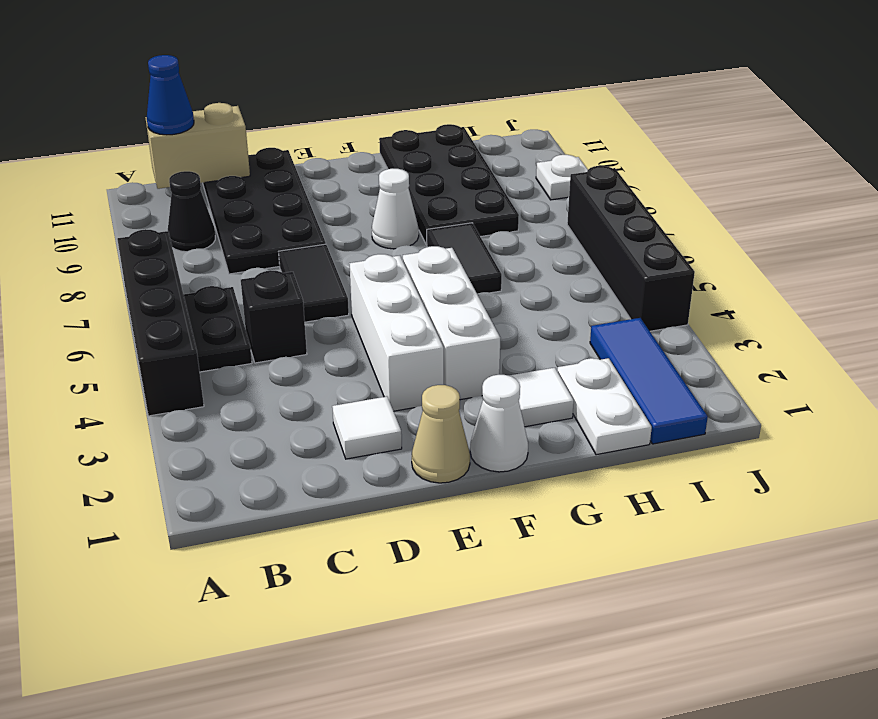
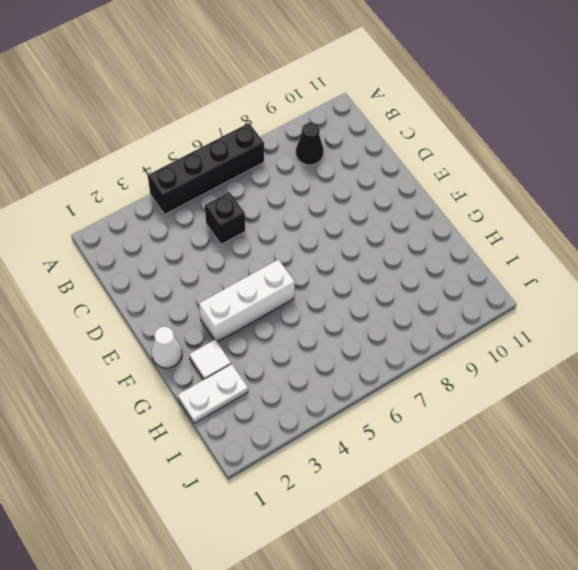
none -> black 1x2 plate [183,286,252,372]
none -> black 2x4 plate [203,148,326,274]
none -> white 1x1 tile [332,396,402,459]

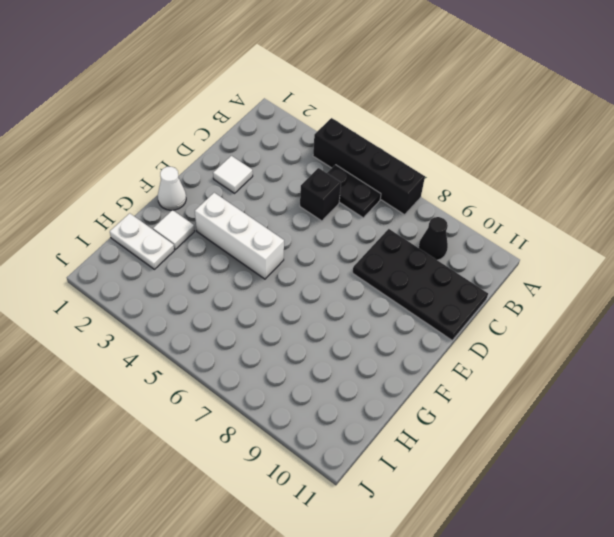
none -> black 1x2 tile [279,244,349,322]
none -> tan 1x1 cone [412,385,470,483]
none -> white 1x3 brick [349,254,444,411]

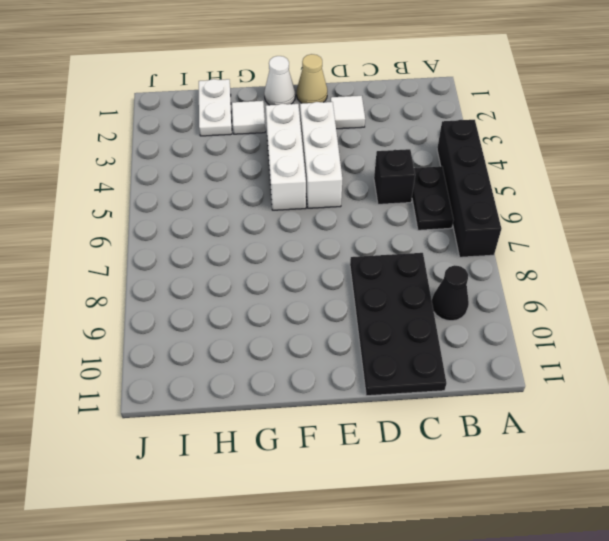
none -> black 1x2 tile [279,244,349,322]
none -> white 1x1 cone [372,169,419,249]
none -> black 1x2 tile [427,223,502,294]

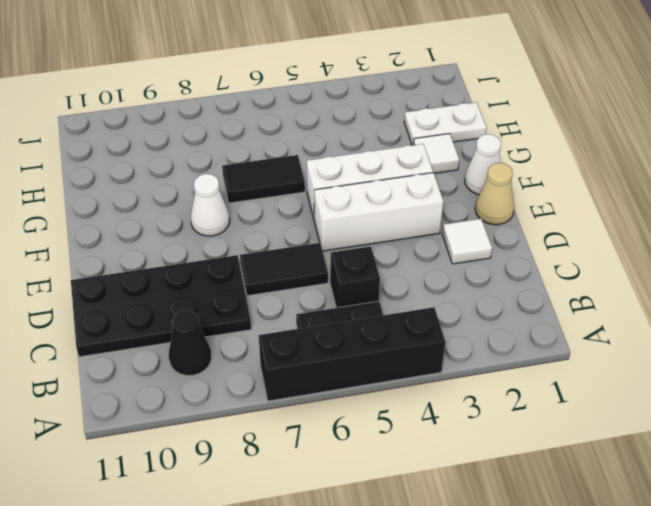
none -> black 2x4 plate [379,124,519,245]
none -> blue 1x3 tile [590,318,708,444]
none -> black 1x4 brick [567,166,695,331]

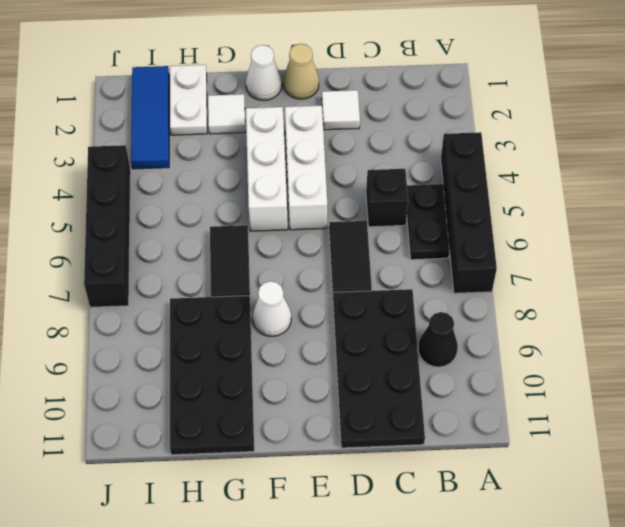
none -> white 1x1 plate [536,155,588,200]
none -> tan 1x2 brick [145,103,250,189]
none -> blue 1x1 cone [147,55,194,135]

